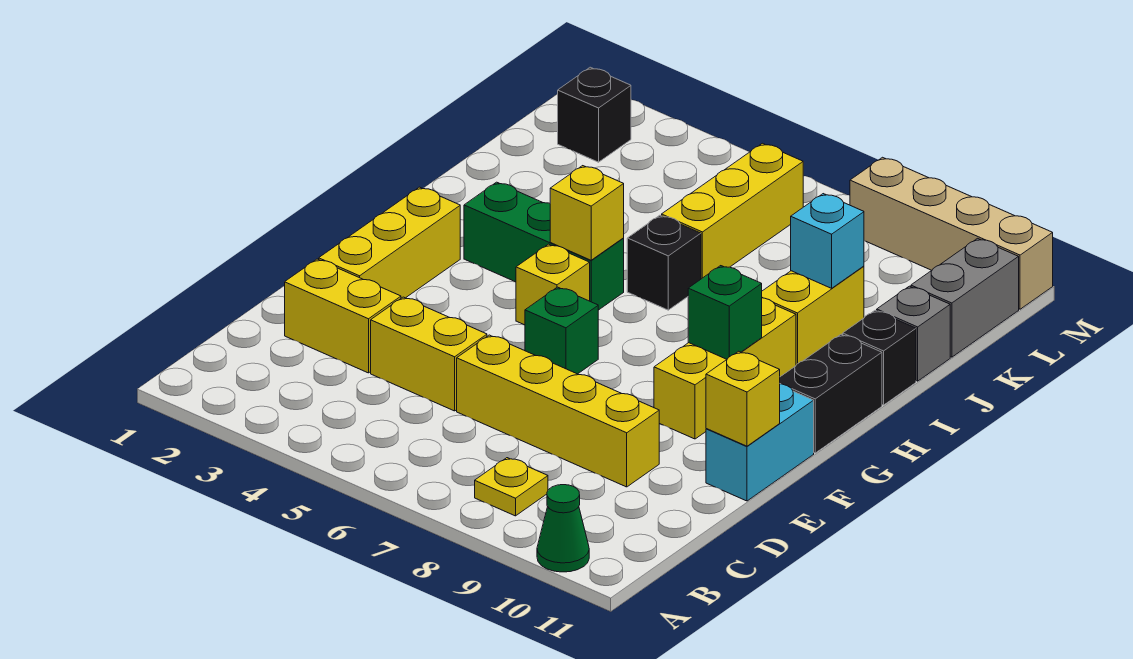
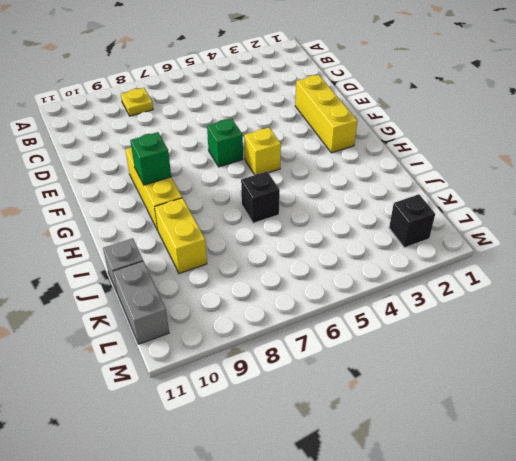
none -> green 1x1 cone [537,485,589,572]
none -> yellow 1x2 brick [285,259,401,373]
none -> yellow 1x2 brick [371,297,487,411]

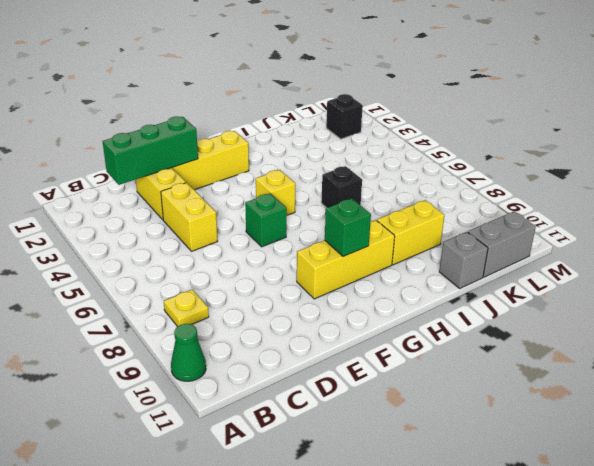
green 1x3 brick [103,117,198,185] -> green 1x3 brick turned to [464,182,624,310]
none -> yellow 1x4 brick [457,335,659,487]
none -> cyan 1x2 brick [706,384,814,501]
none -> black 1x2 brick [780,334,882,453]

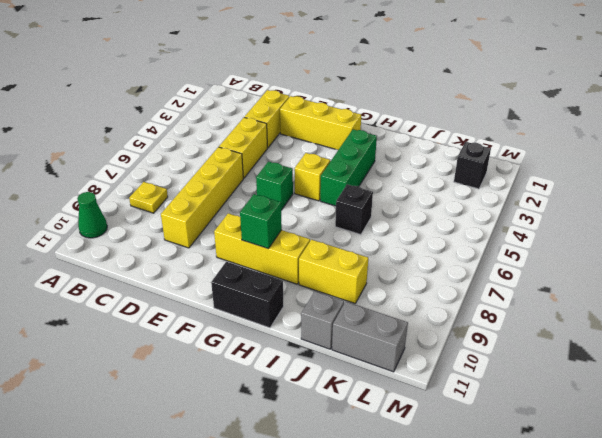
none -> cyan 1x2 brick [706,384,814,501]
none -> black 1x1 brick [843,310,916,405]
none -> yellow 1x3 brick [662,143,803,279]

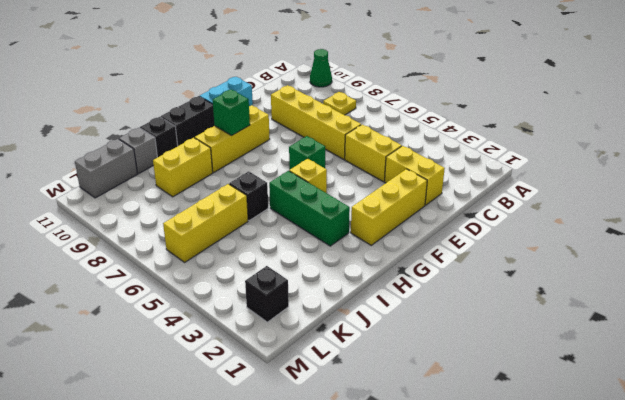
none -> tan 1x4 brick [850,157,1053,309]
none -> yellow 1x1 brick [706,351,780,446]
none -> yellow 1x1 brick [550,166,624,260]

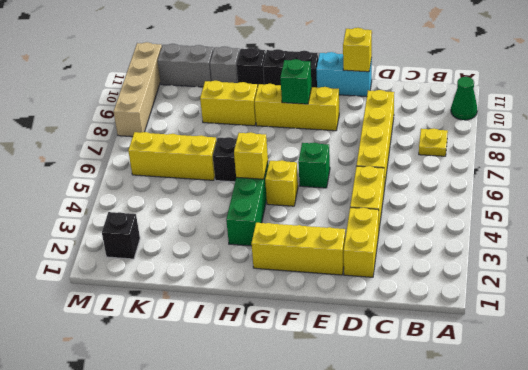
none -> cyan 1x1 brick [791,194,864,288]

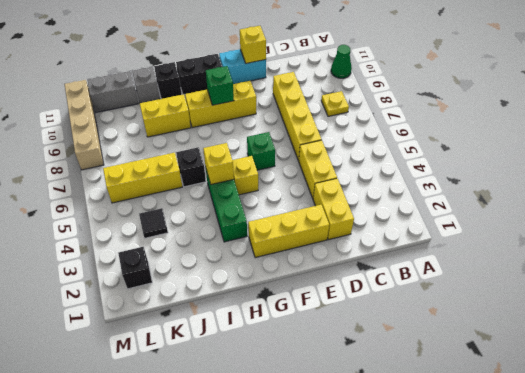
black 1x1 tile [139,208,168,238] -> none
none -> cyan 1x1 brick [791,194,864,288]

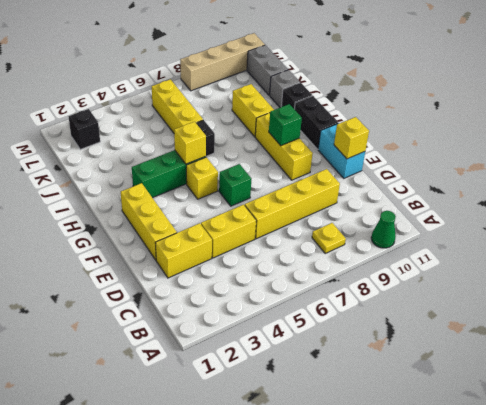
none -> cyan 1x1 brick [791,194,864,288]

